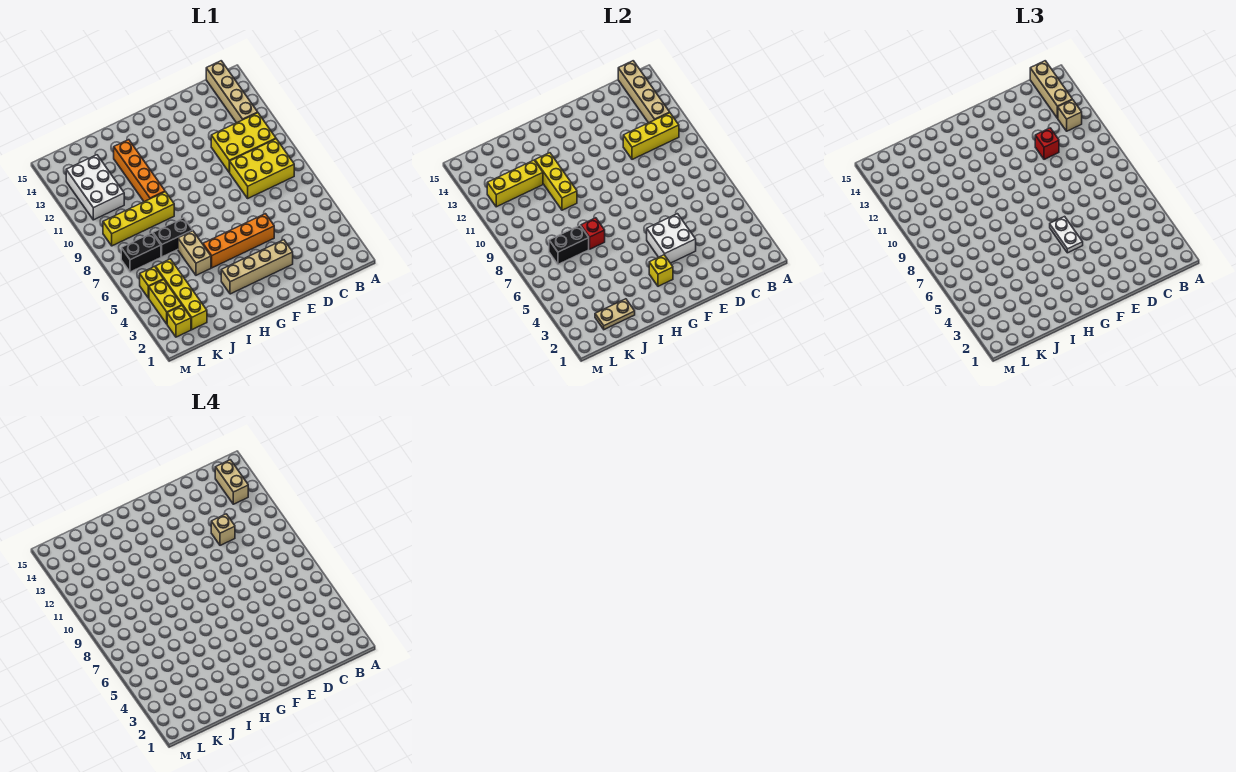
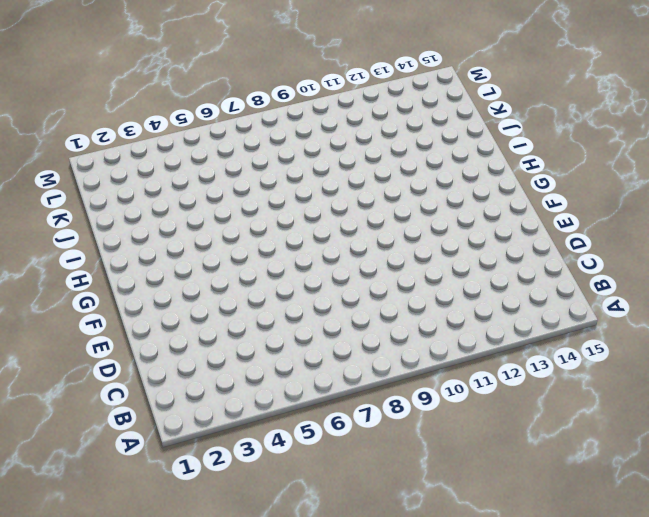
none -> yellow 2x3 brick [229,139,294,198]
none -> yellow 2x3 brick [211,113,276,172]
none -> tan 1x4 brick [206,61,258,123]
none -> tan 1x4 brick [221,240,293,294]

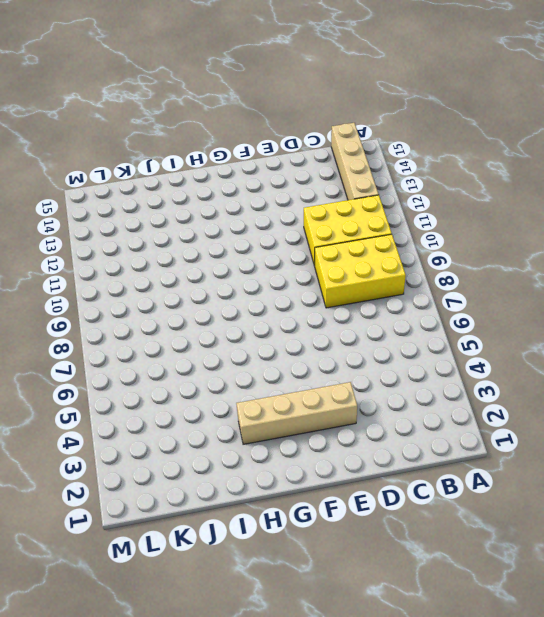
none -> orange 1x4 brick [203,214,274,268]
none -> tan 1x2 brick [178,231,211,275]
none -> black 1x2 brick [153,218,193,257]
none -> yellow 1x4 brick [103,192,174,246]

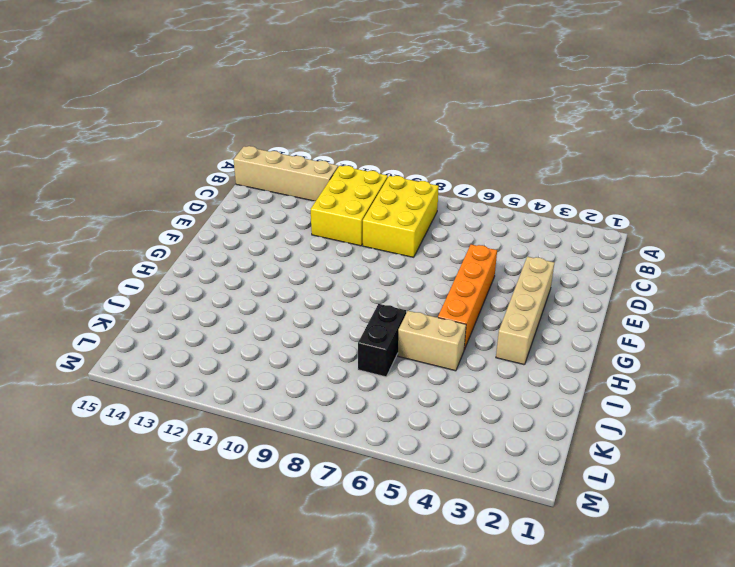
none -> yellow 1x4 brick [103,192,174,246]
none -> orange 1x4 brick [114,140,165,202]
none -> yellow 1x4 brick [156,259,207,330]
none -> black 1x2 brick [121,233,161,272]

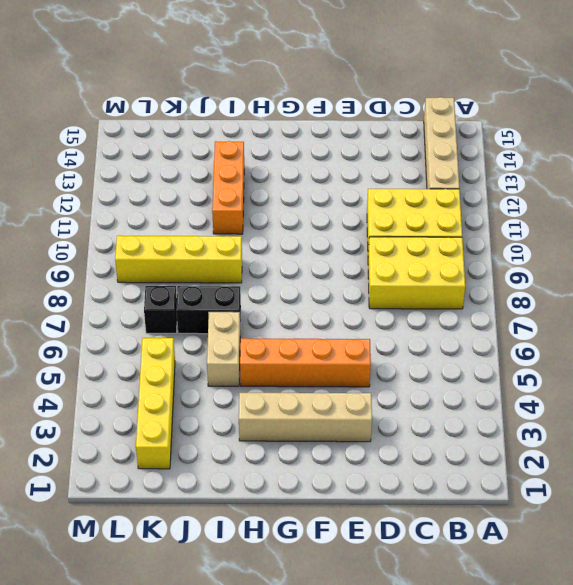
orange 1x3 brick [212,141,244,234] -> orange 1x4 brick [114,140,165,202]
black 1x1 brick [144,286,177,333] -> black 1x2 brick [121,233,161,272]
none -> white 2x3 brick [66,155,124,220]
none -> yellow 1x1 brick [167,306,191,337]
none -> yellow 1x2 brick [149,279,182,324]
none -> yellow 1x1 brick [140,266,163,298]

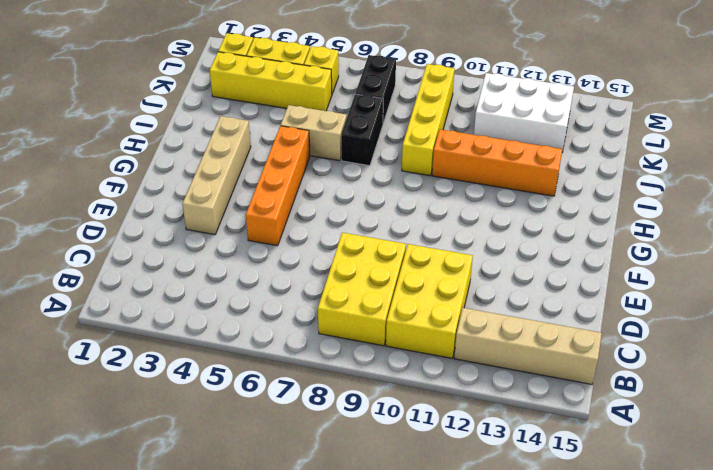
none -> yellow 1x3 brick [623,113,679,159]
none -> tan 1x4 brick [618,61,670,123]
none -> white 2x2 brick [647,214,696,263]
none -> yellow 1x1 brick [649,255,673,286]

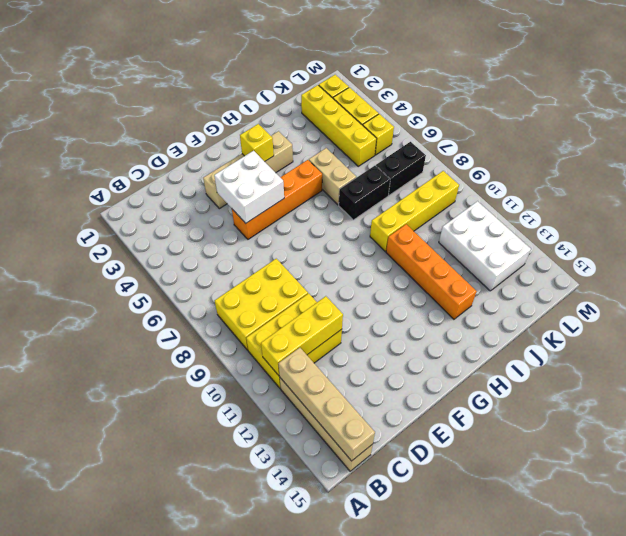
none -> red 1x1 brick [581,218,605,249]
none -> yellow 1x3 brick [535,153,577,210]
none -> tan 1x2 plate [595,299,635,330]
none -> black 1x2 brick [549,225,589,264]

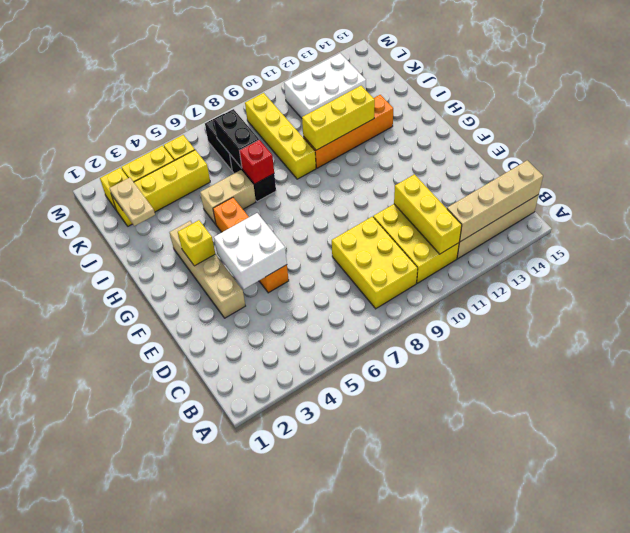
none -> yellow 1x3 brick [487,160,543,207]
none -> tan 1x1 brick [1058,100,1082,131]
none -> tan 1x3 brick [1030,61,1072,118]
none -> red 1x1 brick [1035,128,1059,159]

